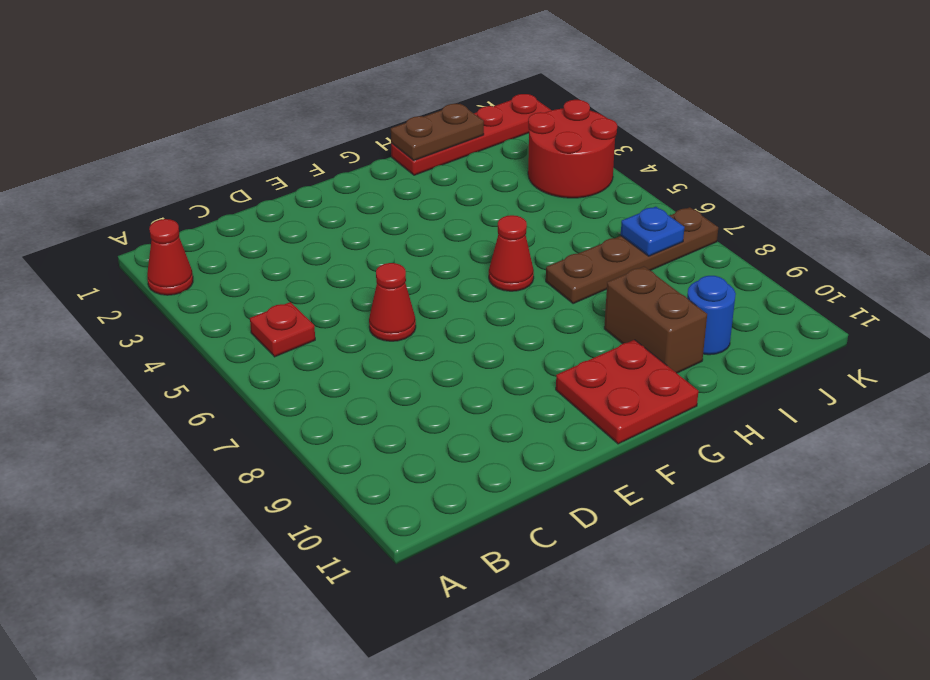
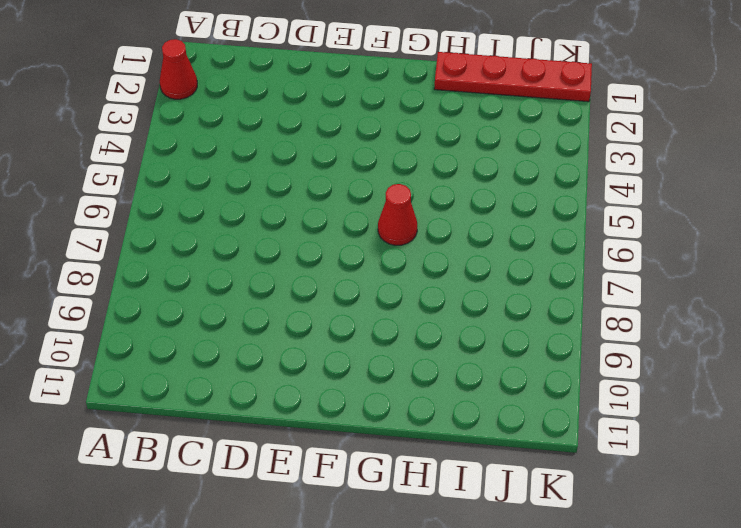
none -> red 1x1 plate [250,302,315,357]
none -> red 1x1 cone [369,263,416,341]
none -> red 2x2 plate [556,340,698,444]

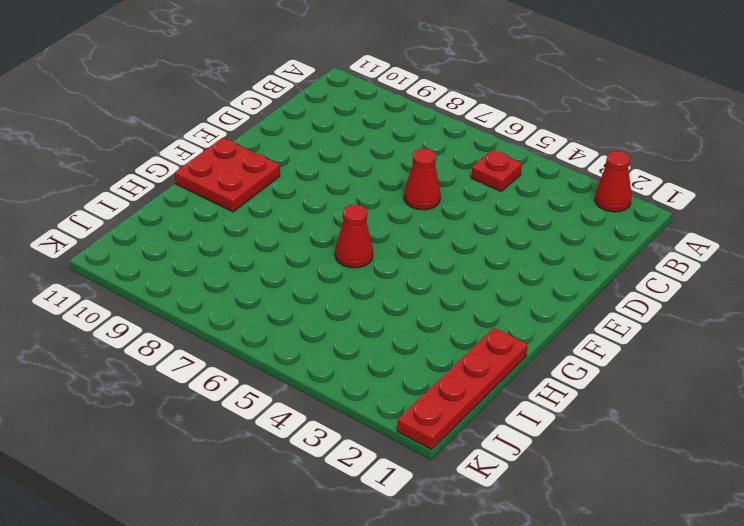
none -> brown 1x4 plate [546,207,718,304]
none -> brown 1x2 brick [604,266,707,373]
none -> blue 1x1 round brick [687,276,736,355]

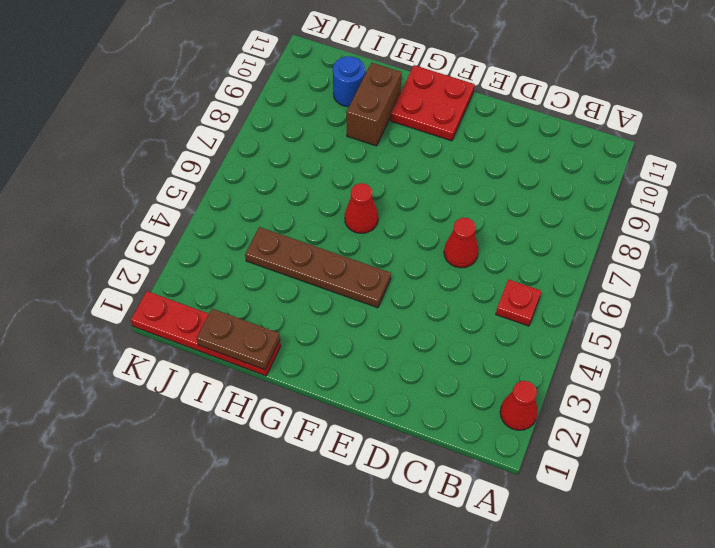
brown 1x4 plate [245,227,391,308] -> brown 1x4 plate moved to [546,207,718,304]
none -> red 2x2 round brick [528,100,617,198]
none -> blue 1x1 plate [621,207,684,256]

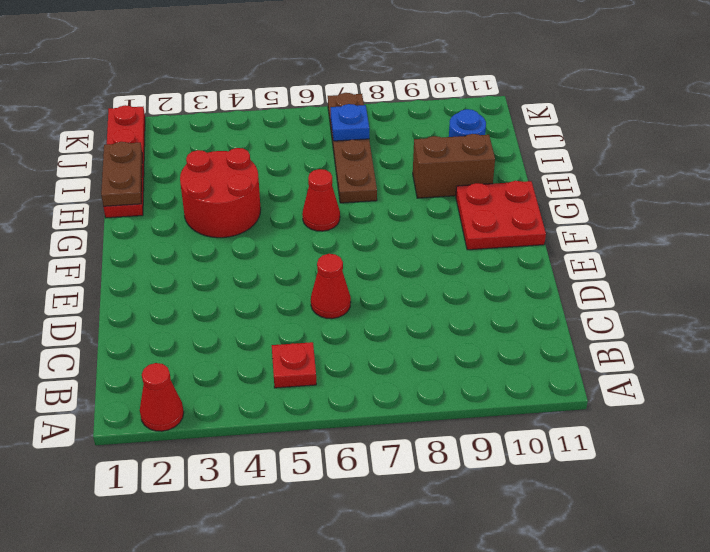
red 2x2 round brick [180,148,261,238] -> red 2x2 round brick moved to [528,100,617,198]

